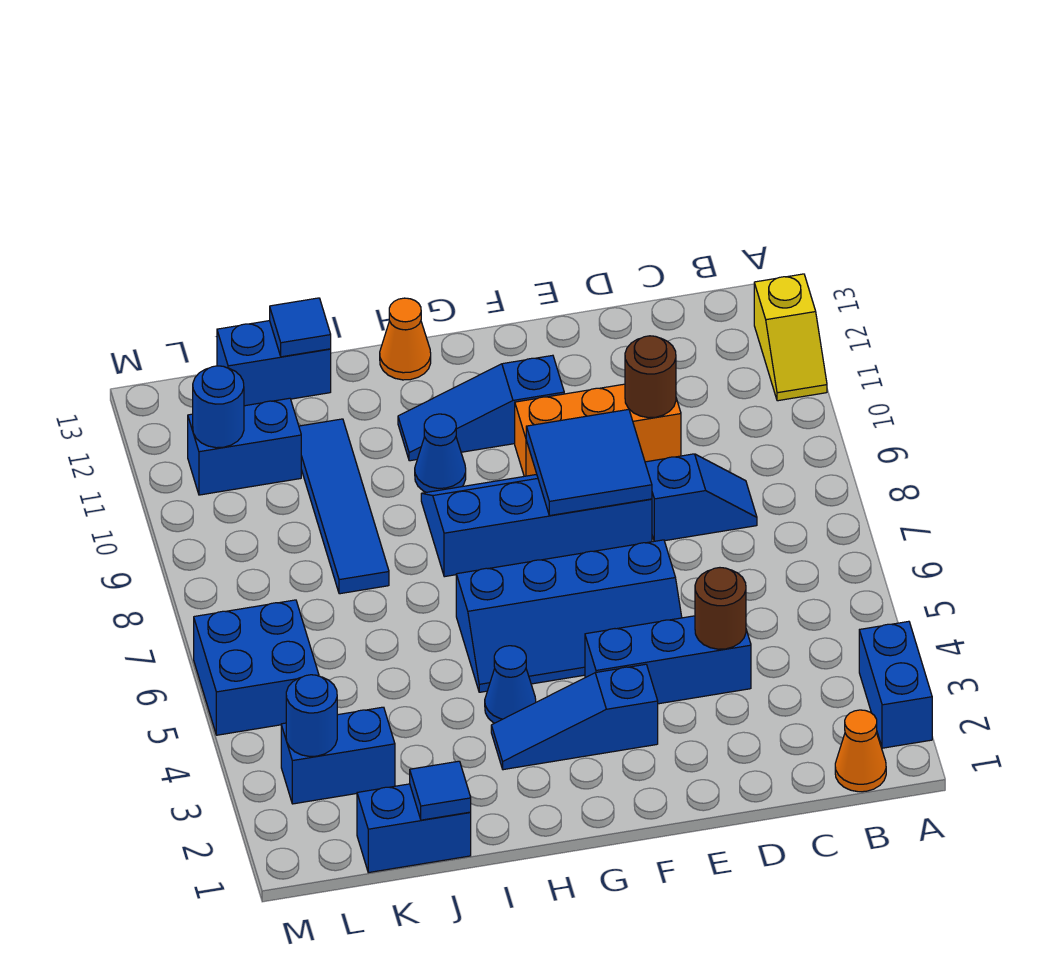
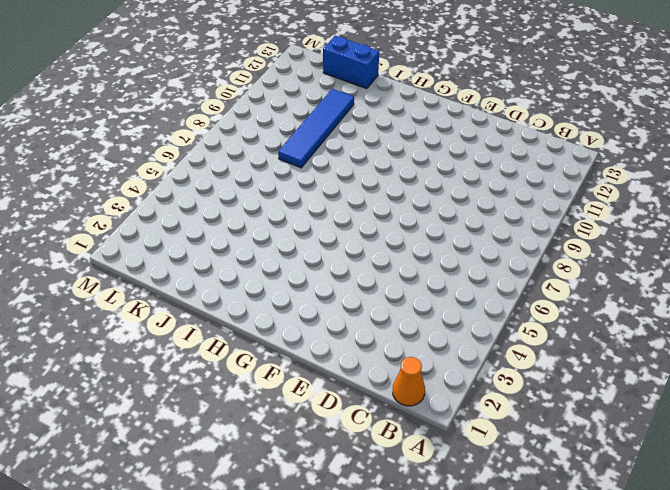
none -> blue 1x2 brick [859,621,932,748]
none -> yellow 1x2 slope [754,274,827,401]
none -> blue 1x2 slope [645,454,757,541]

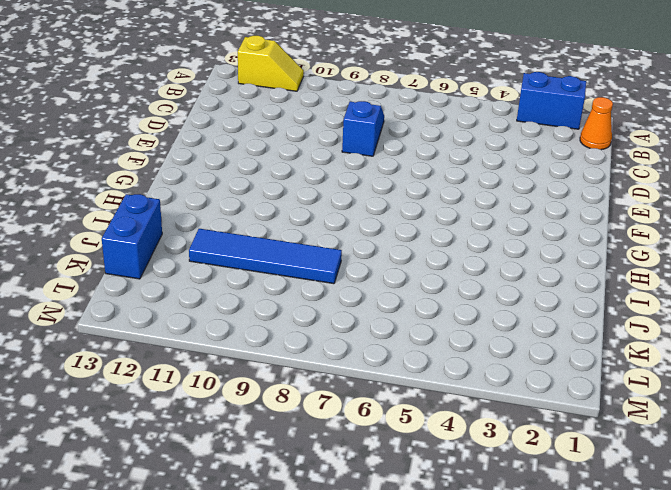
none -> blue 1x3 brick [585,616,751,704]
none -> orange 1x3 brick [515,384,681,476]
none -> blue 2x4 slope [456,540,682,692]

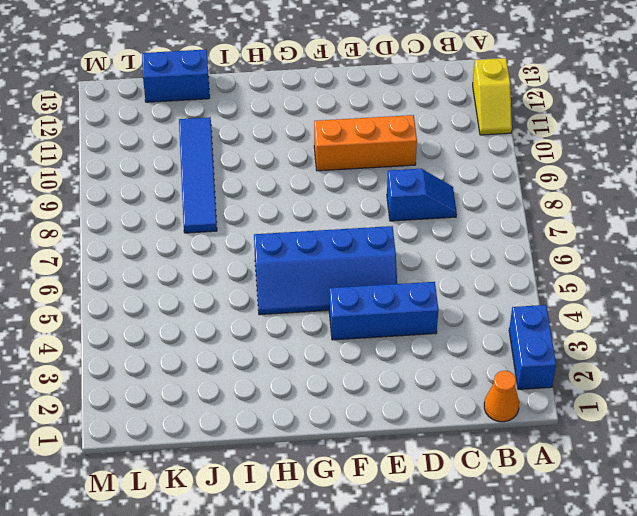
none -> blue 2x4 slope [421,474,652,577]
none -> blue 1x3 slope [491,664,658,770]
none -> blue 1x3 slope [398,355,564,461]

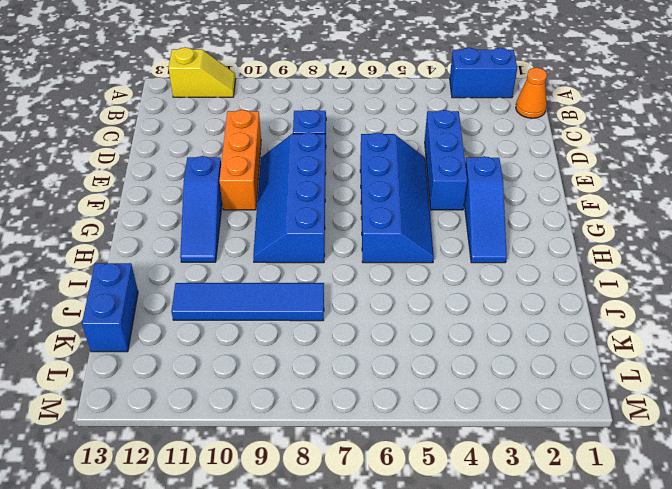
none -> blue 1x1 cone [485,646,536,723]
none -> blue 1x1 cone [415,414,466,492]
none -> orange 1x1 cone [380,298,431,380]

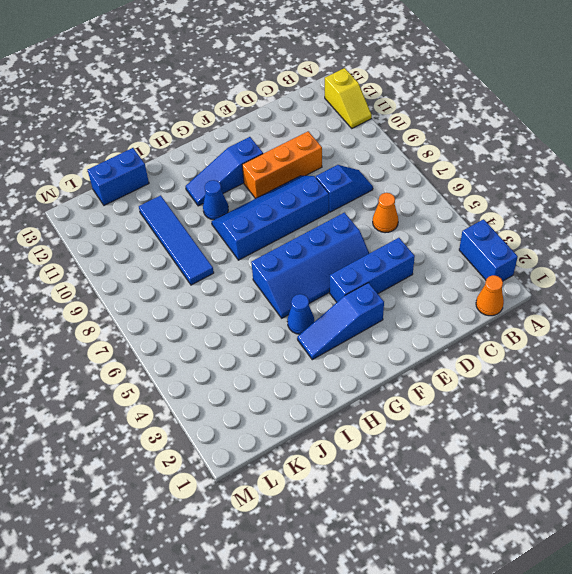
orange 1x1 cone [373,193,398,233] -> orange 1x1 cone moved to [380,298,431,380]
none -> blue 1x2 brick [357,784,471,873]
none -> blue 1x2 brick [281,707,395,804]
none -> blue 1x2 brick [188,398,301,495]

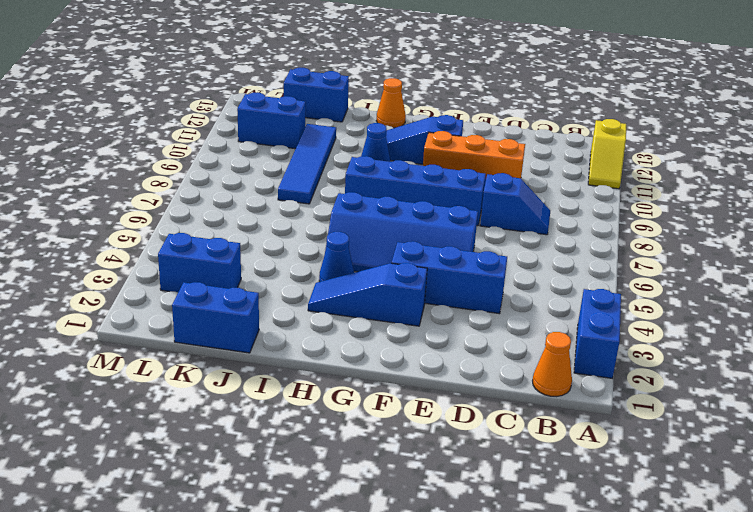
none -> blue 2x2 brick [194,600,319,735]
none -> brown 1x1 round brick [695,568,746,649]
none -> brown 1x1 round brick [625,336,676,418]

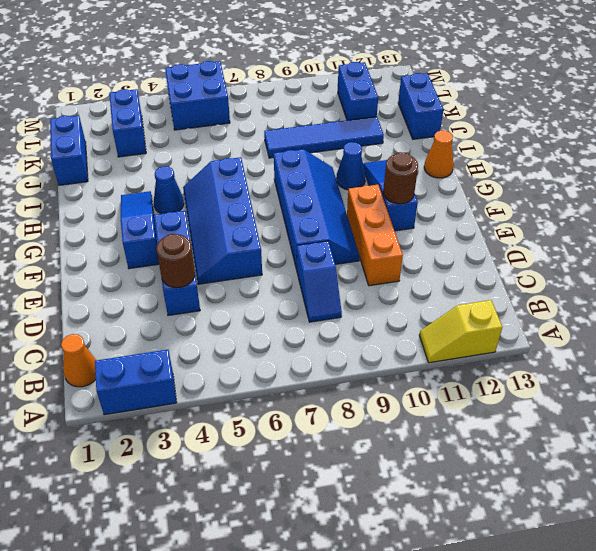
brown 1x1 round brick [383,152,418,204] -> brown 1x1 round brick moved to [625,336,676,418]
none -> blue 2x2 tile [526,409,652,516]
none -> blue 1x1 tile [410,761,471,820]
none -> blue 1x1 tile [270,298,331,357]

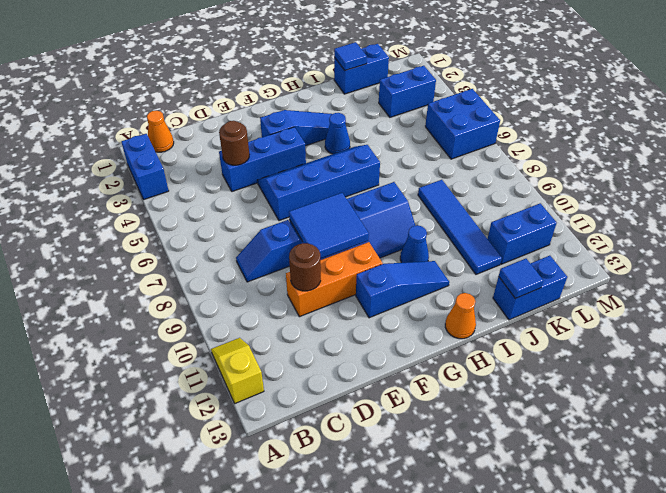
none -> blue 1x1 round brick [286,675,337,756]
none -> blue 1x1 round brick [193,366,244,448]

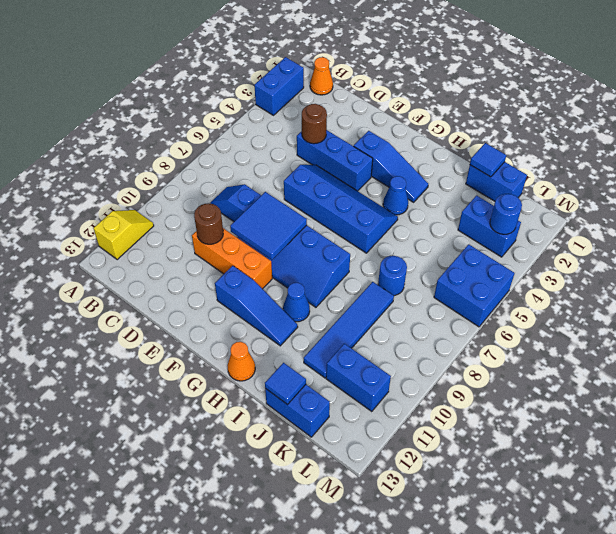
blue 1x1 round brick [378,256,407,296] -> blue 1x1 round brick moved to [193,366,244,448]

